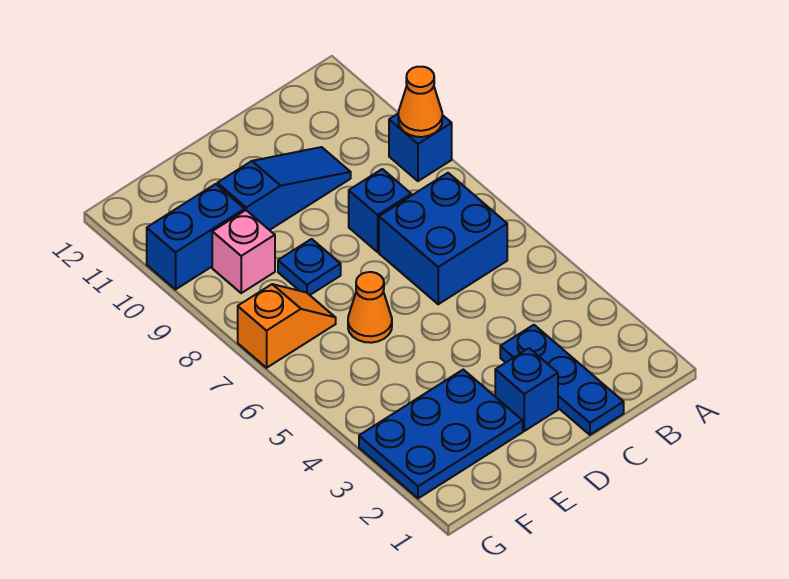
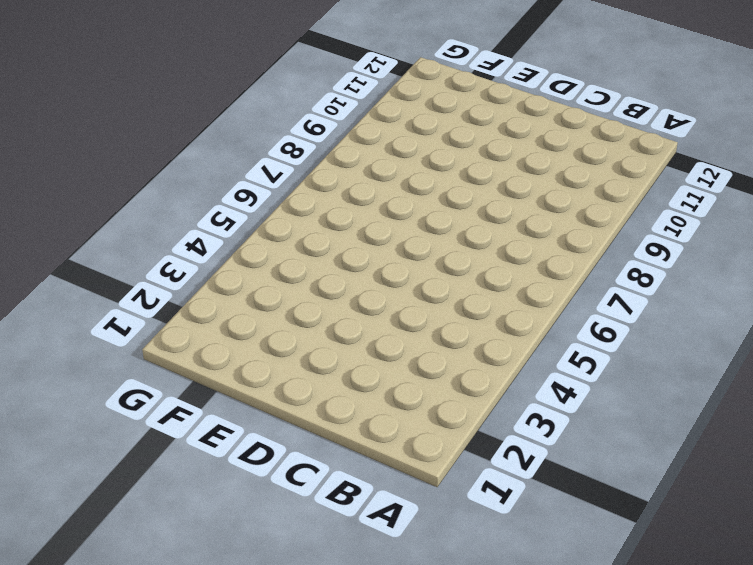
none -> blue 1x1 brick [389,114,452,181]
none -> blue 2x2 brick [379,173,507,304]
none -> blue 1x3 plate [500,325,624,435]

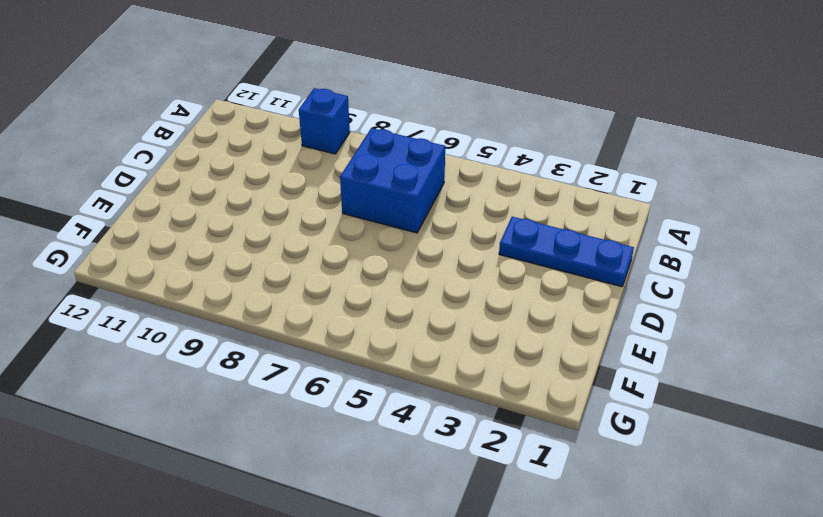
none -> blue 1x1 brick [349,169,411,252]
none -> blue 1x3 slope [217,147,351,230]
none -> blue 1x1 brick [495,348,558,431]

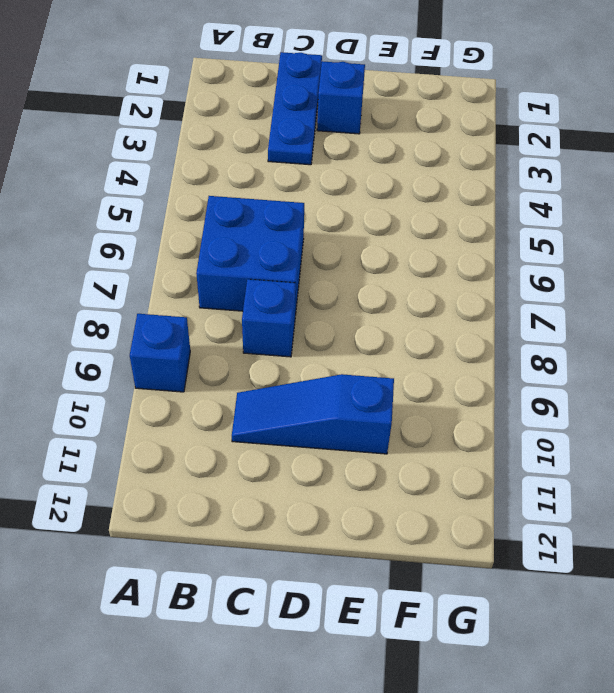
none -> blue 2x3 plate [359,370,523,498]
none -> orange 1x1 cone [348,272,392,343]
none -> blue 1x1 plate [278,239,341,295]

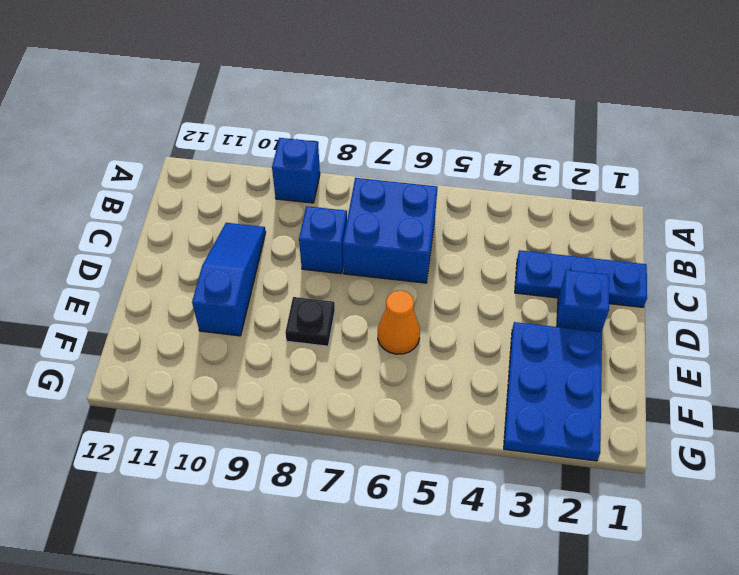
black 1x1 plate [285,297,335,346] -> blue 1x1 plate [278,239,341,295]
none -> orange 1x2 slope [238,284,336,368]
none -> pink 1x1 brick [212,210,275,293]
none -> blue 1x2 brick [147,184,245,289]

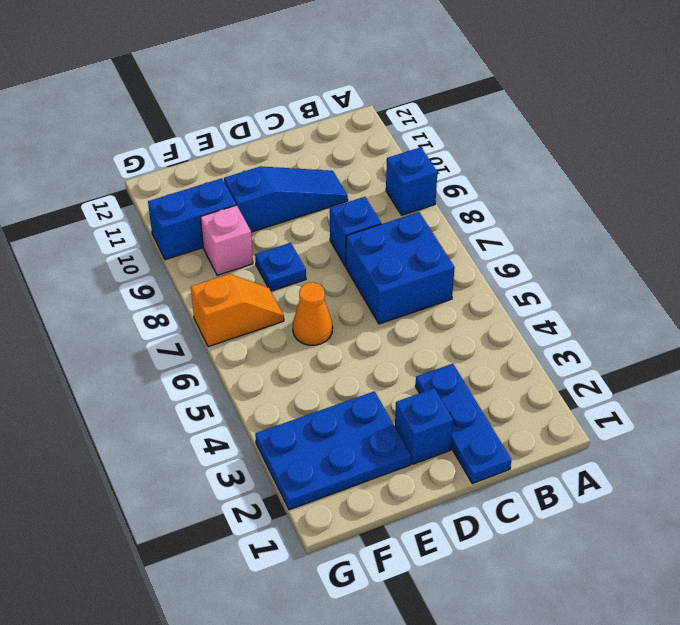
none -> orange 1x1 cone [398,67,442,137]

